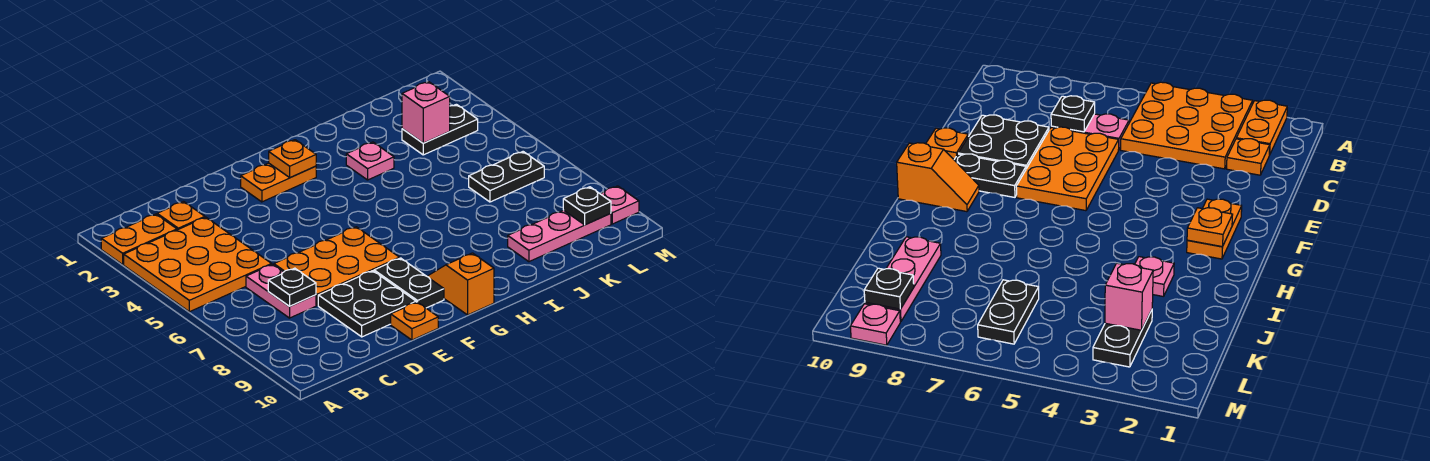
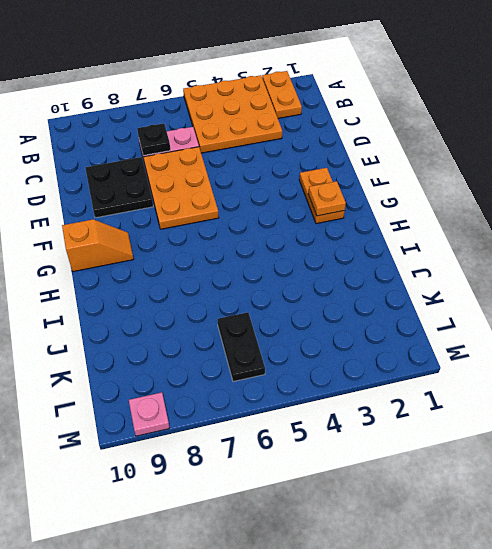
none -> orange 1x1 plate [157,202,205,230]
none -> orange 1x1 plate [391,302,438,340]
none -> black 1x2 plate [374,258,444,308]

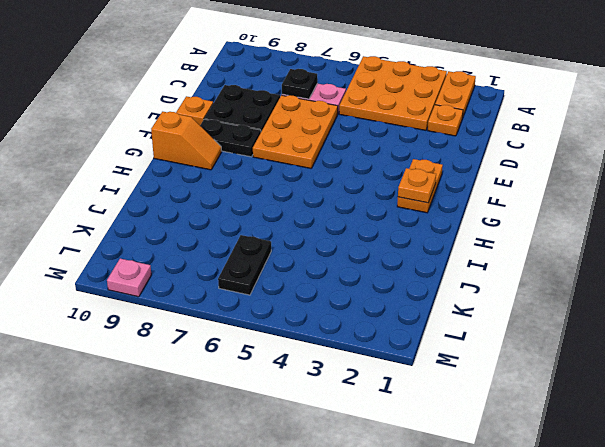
none -> pink 1x1 plate [346,142,394,180]
none -> pink 1x3 plate [508,210,611,262]
none -> black 1x2 plate [402,104,478,155]

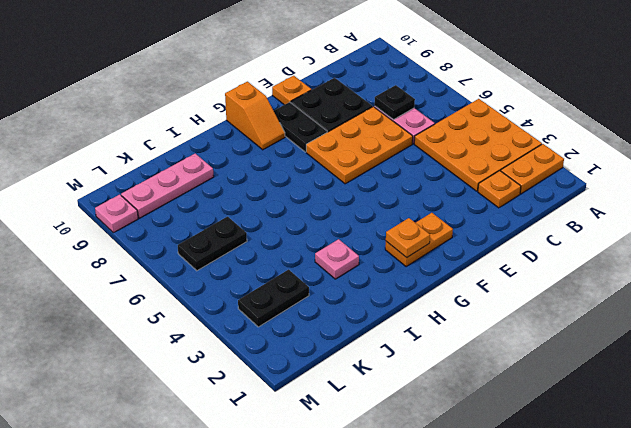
none -> pink 1x1 brick [402,82,450,143]
none -> black 1x1 plate [563,187,611,225]

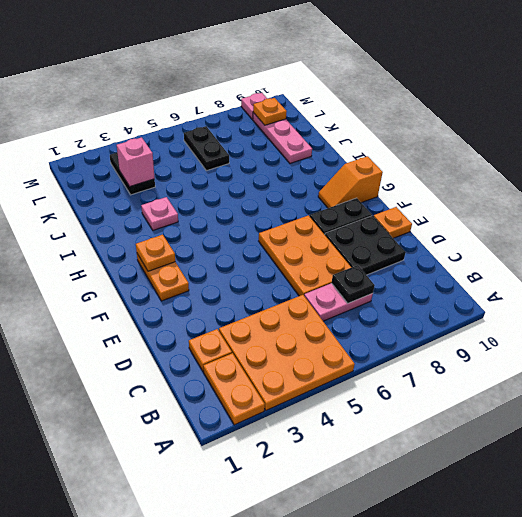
orange 1x1 plate [253,98,287,125] -> black 1x1 plate [563,187,611,225]

